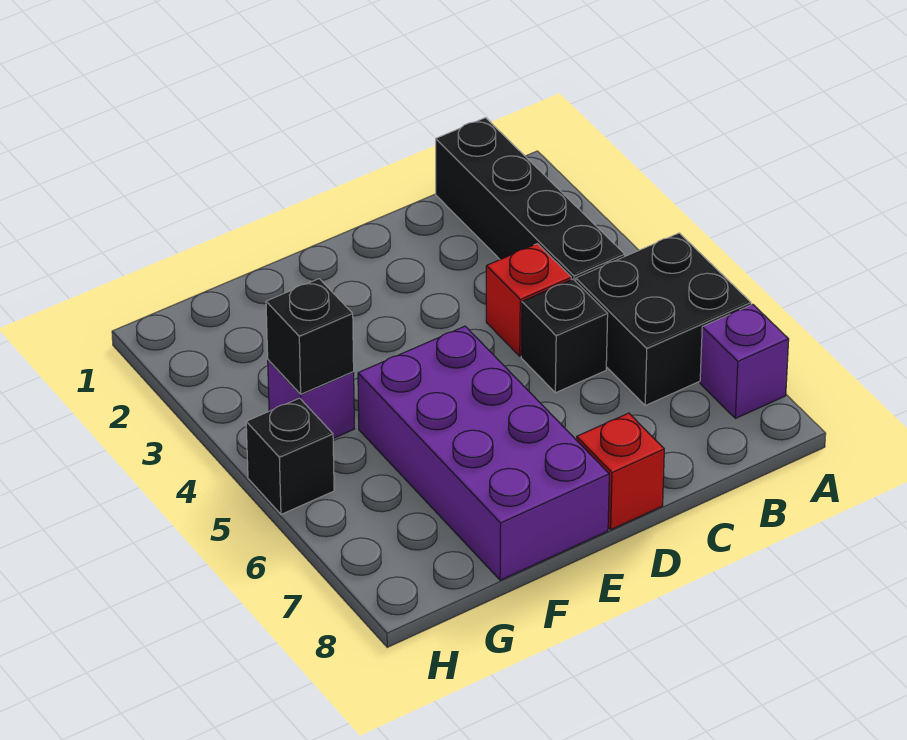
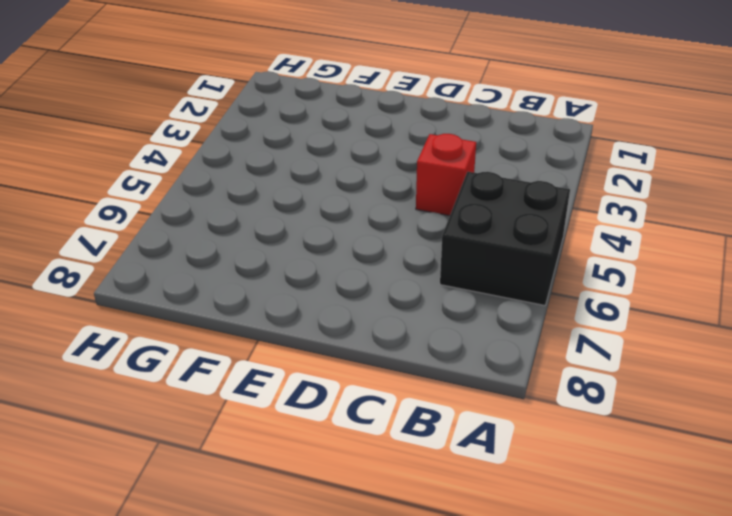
none -> purple 1x1 brick [700,304,789,418]
none -> black 1x4 brick [436,118,625,281]

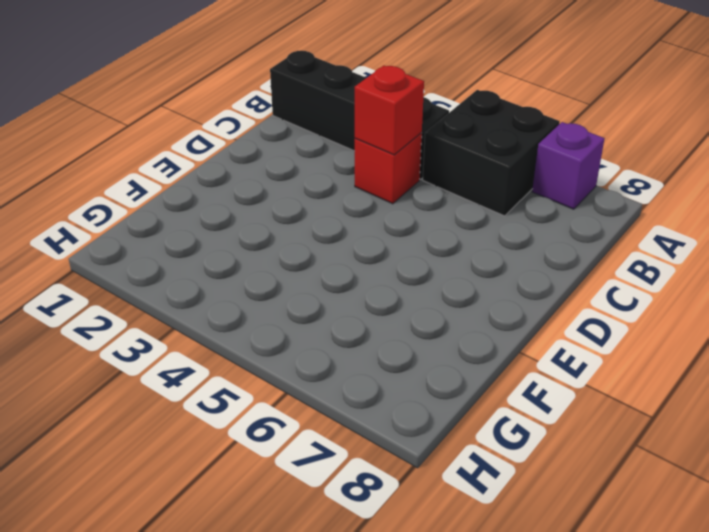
red 1x1 brick [355,66,424,155] -> red 1x1 brick moved to [577,413,664,530]
none -> black 1x1 brick [521,279,608,393]
none -> purple 2x4 brick [358,326,609,580]

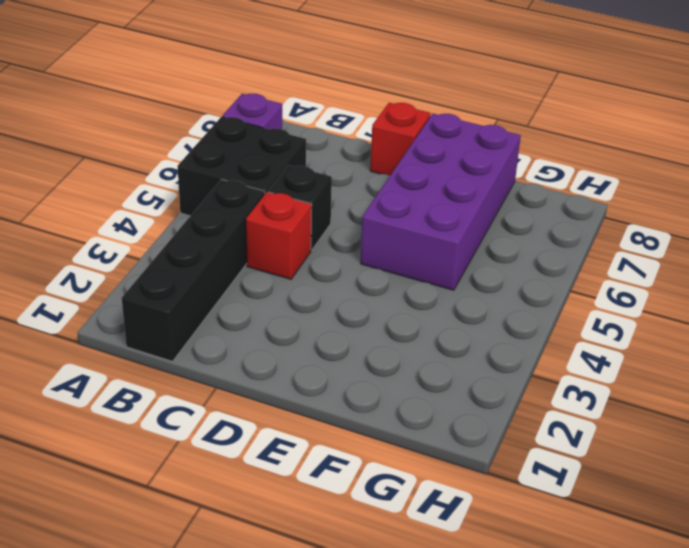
none -> purple 1x1 brick [268,360,354,438]
none -> black 1x1 brick [246,398,334,514]

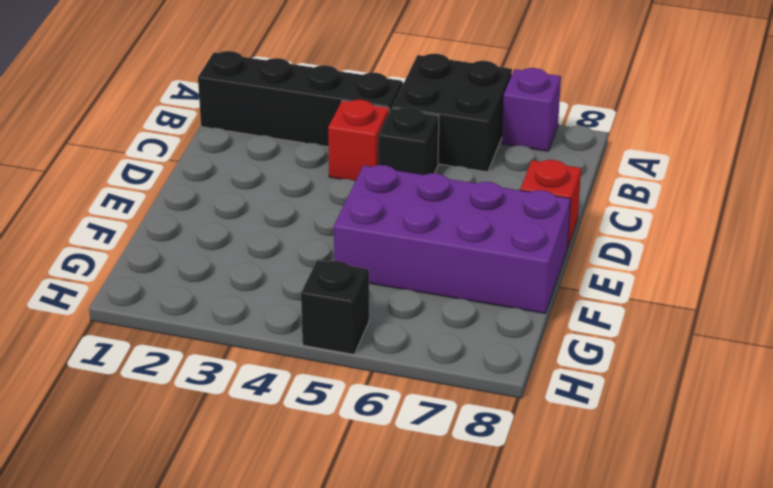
none -> purple 1x1 brick [268,360,354,438]
none -> black 1x1 brick [266,279,354,394]

